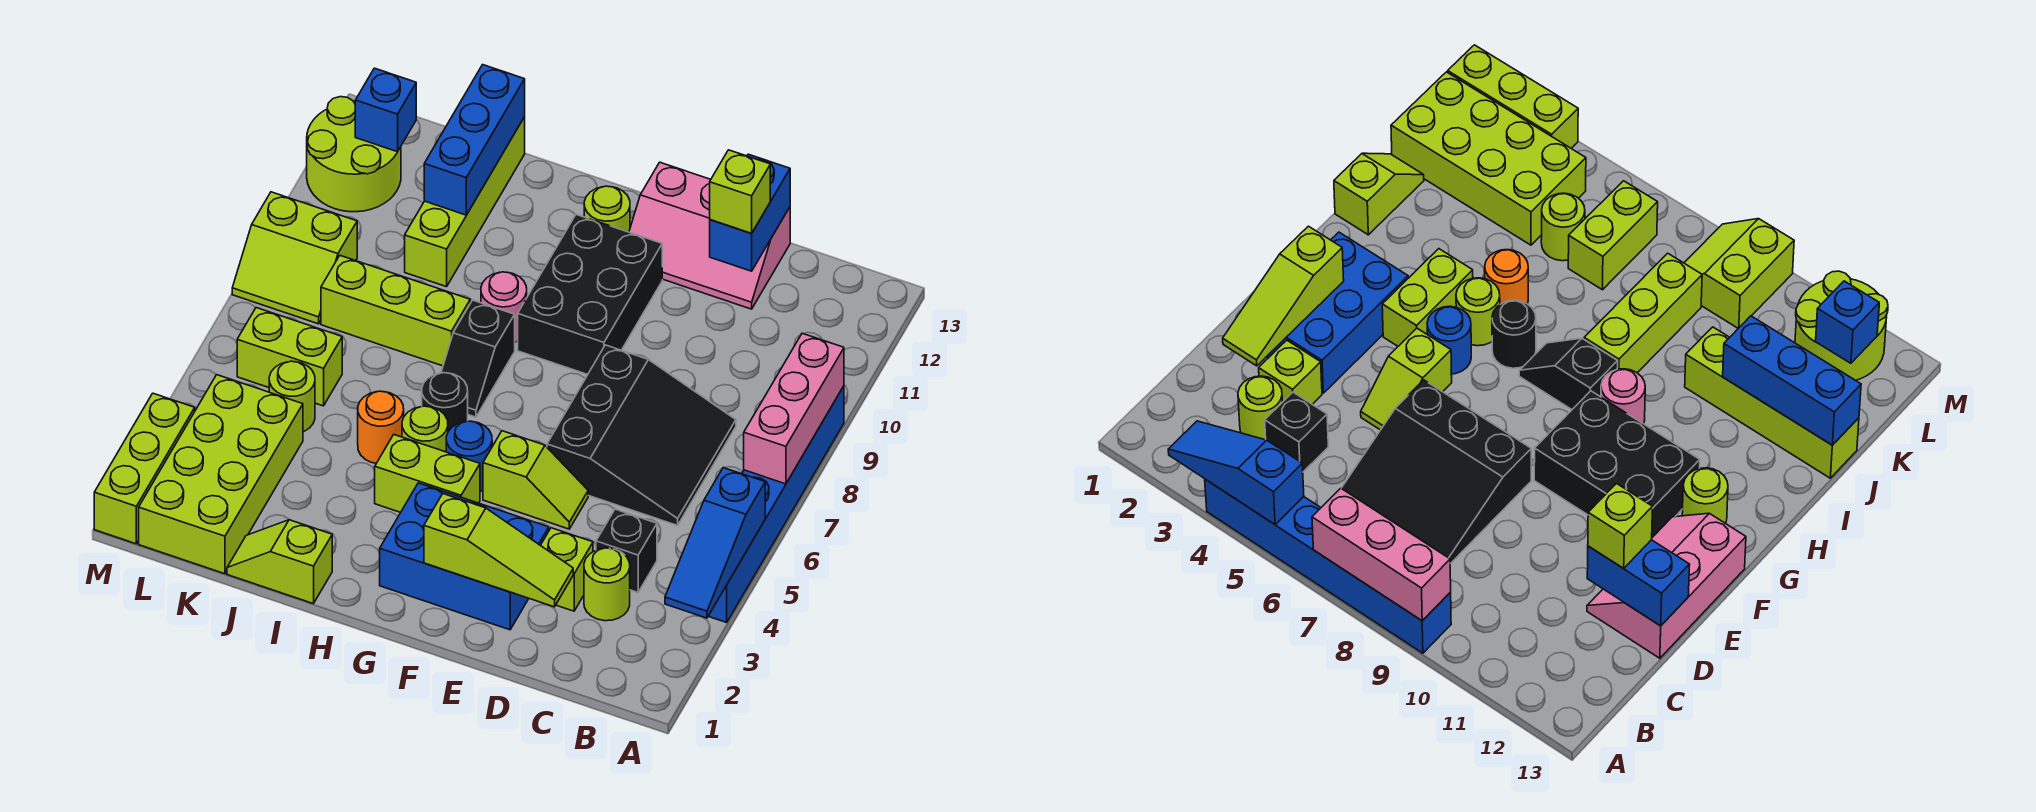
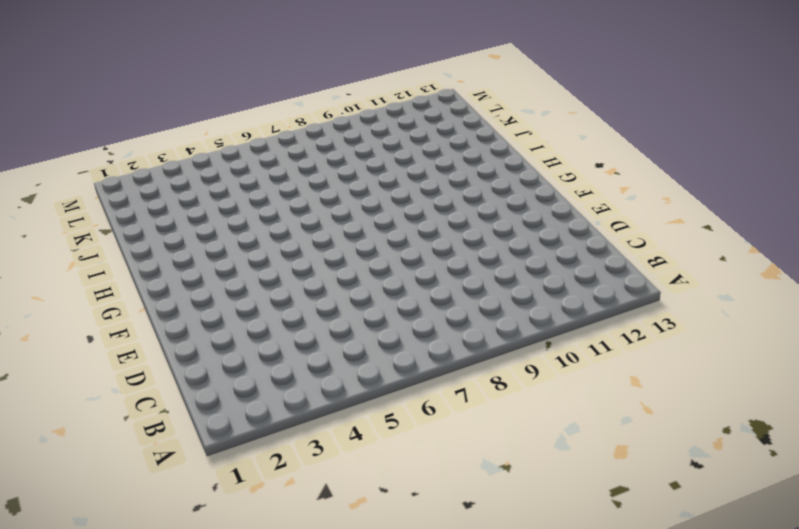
none -> blue 1x6 brick [709,386,844,622]
none -> lime 1x1 round brick [584,548,630,621]
none -> black 1x1 brick [596,509,657,593]
none -> black 3x3 slope [547,345,736,525]

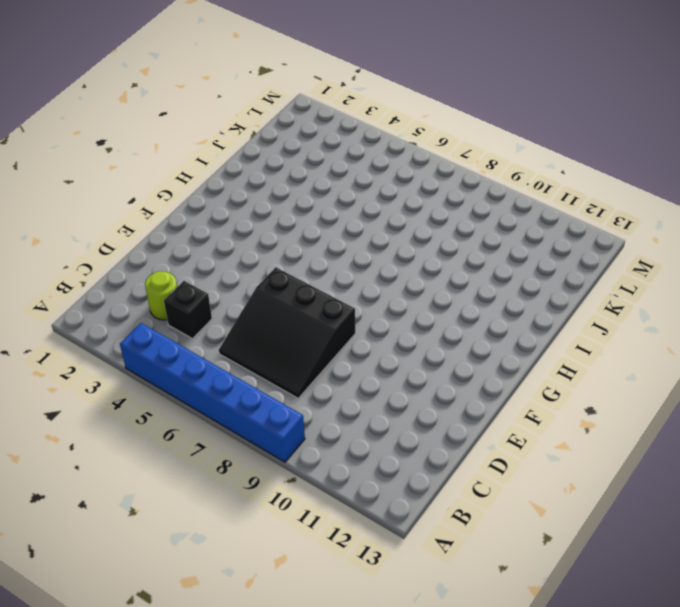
none -> lime 1x1 brick [541,528,593,611]
none -> pink 2x3 slope [629,162,790,309]
none -> blue 2x3 brick [380,483,549,630]
none -> lime 1x2 slope [483,431,588,529]

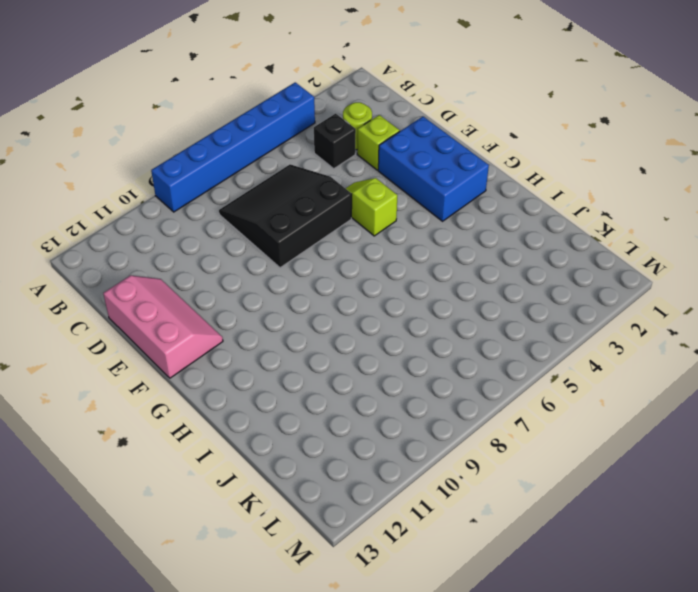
none -> black 2x3 brick [518,215,662,375]
none -> lime 1x2 brick [375,435,480,512]
none -> blue 1x1 round brick [446,421,492,492]
none -> lime 1x1 round brick [584,186,630,232]

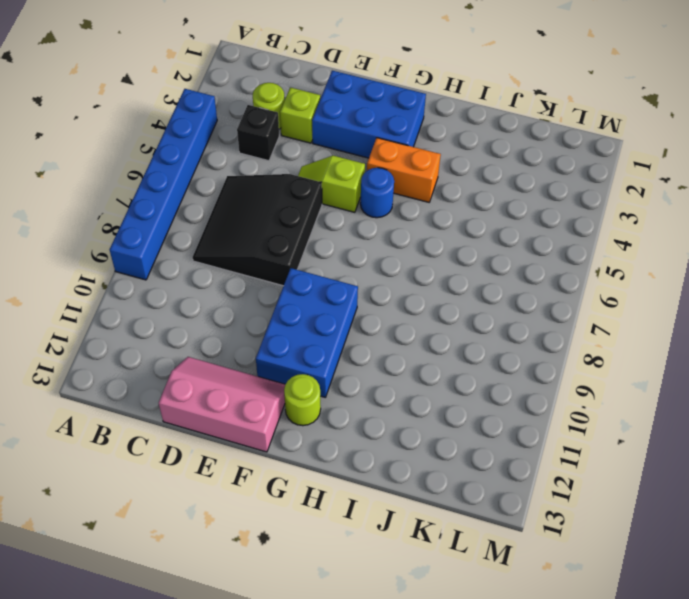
blue 2x3 brick [256,268,358,397] -> black 2x3 brick [518,215,662,375]
orange 1x2 brick [367,138,441,202] -> lime 1x2 brick [375,435,480,512]
none -> lime 1x1 round brick [402,406,448,452]
none -> black 1x1 round brick [422,373,468,431]
none -> black 1x2 slope [441,300,515,417]
none -> pink 1x1 round brick [481,272,527,342]

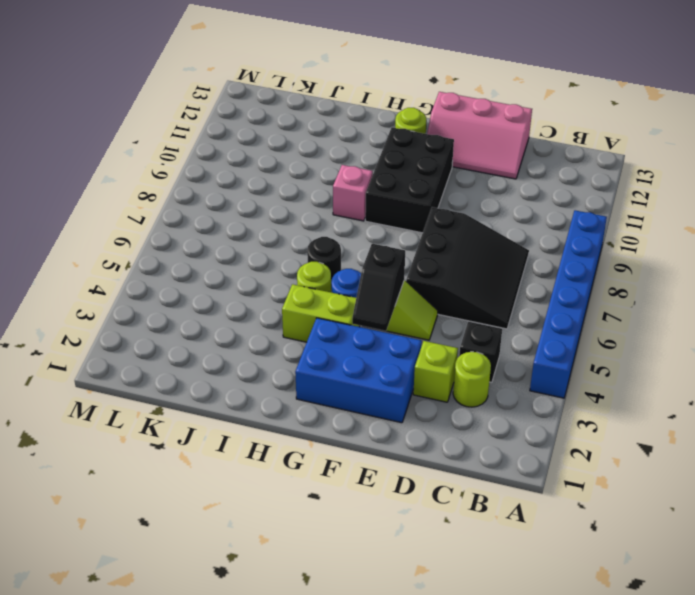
black 1x2 slope [352,244,405,331] -> black 1x2 slope moved to [441,300,515,417]
pink 1x1 brick [333,165,373,221] -> pink 1x1 round brick [481,272,527,342]
none -> lime 1x2 slope [227,520,332,604]
none -> orange 1x1 round brick [358,391,404,463]
none -> lime 1x3 brick [321,256,470,366]
none -> lime 1x4 brick [405,117,525,287]

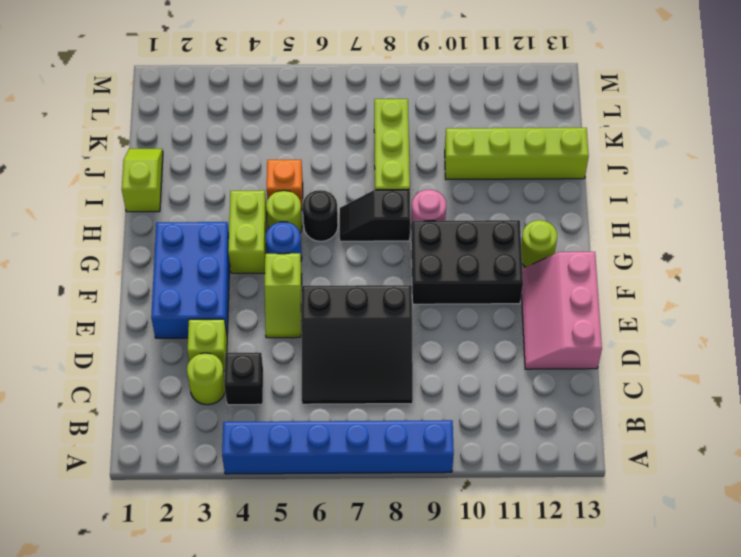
orange 1x1 brick [267,159,303,211] -> orange 1x1 round brick [358,391,404,463]
none -> lime 2x4 brick [139,375,303,574]
none -> lime 1x1 round brick [269,361,315,432]
none -> lime 1x2 brick [237,308,342,406]
none -> lime 2x2 slope [232,192,357,324]

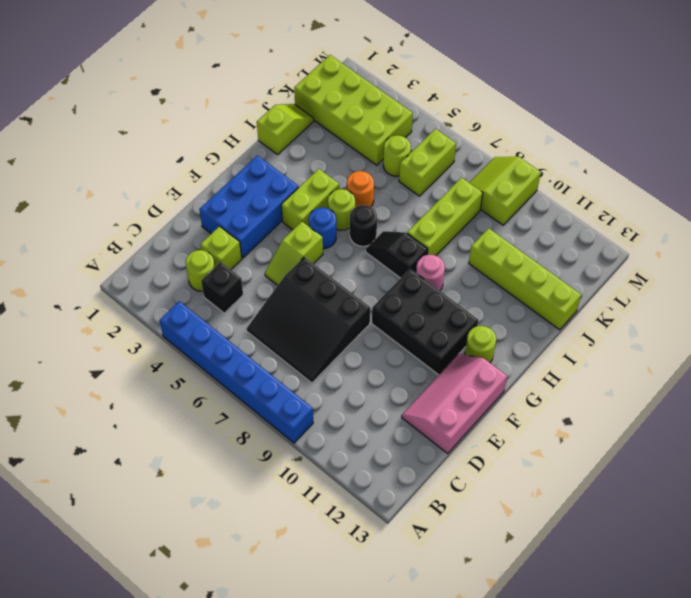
none -> lime 2x2 round brick [307,97,401,212]
none -> lime 1x3 brick [94,393,195,544]
none -> blue 1x3 slope [665,468,765,618]
none -> pink 1x3 brick [744,333,844,484]

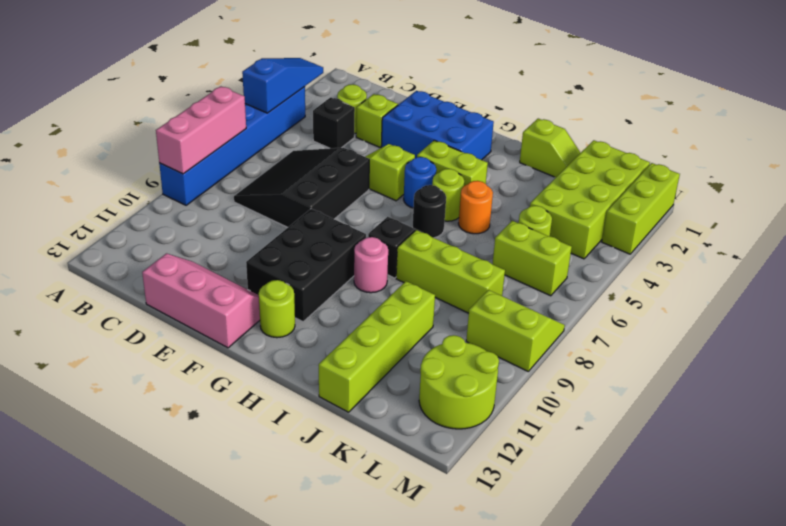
none -> lime 1x3 slope [424,494,573,607]
none -> blue 1x2 brick [710,154,790,271]
none -> blue 1x3 brick [424,65,525,215]
none -> blue 1x1 brick [355,68,416,152]

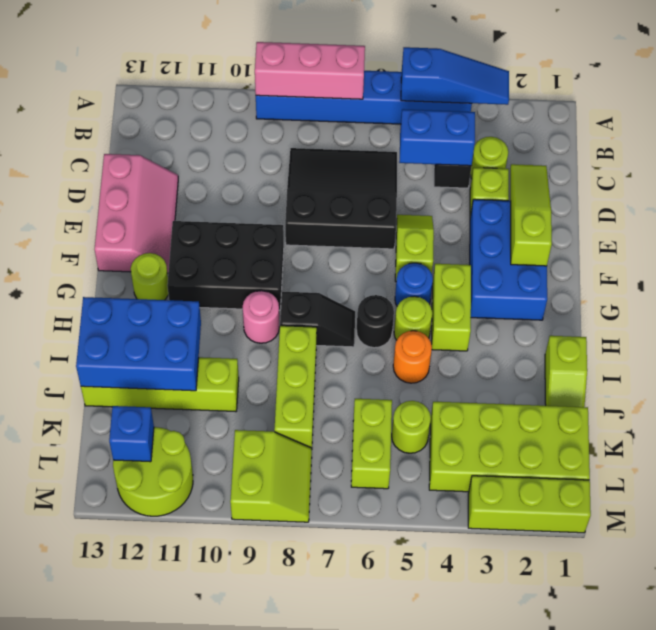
blue 1x2 brick [399,109,475,166] -> blue 1x2 brick moved to [710,154,790,271]
blue 2x3 brick [76,297,201,391] -> blue 1x3 brick [424,65,525,215]
none -> lime 1x1 brick [710,150,770,233]

